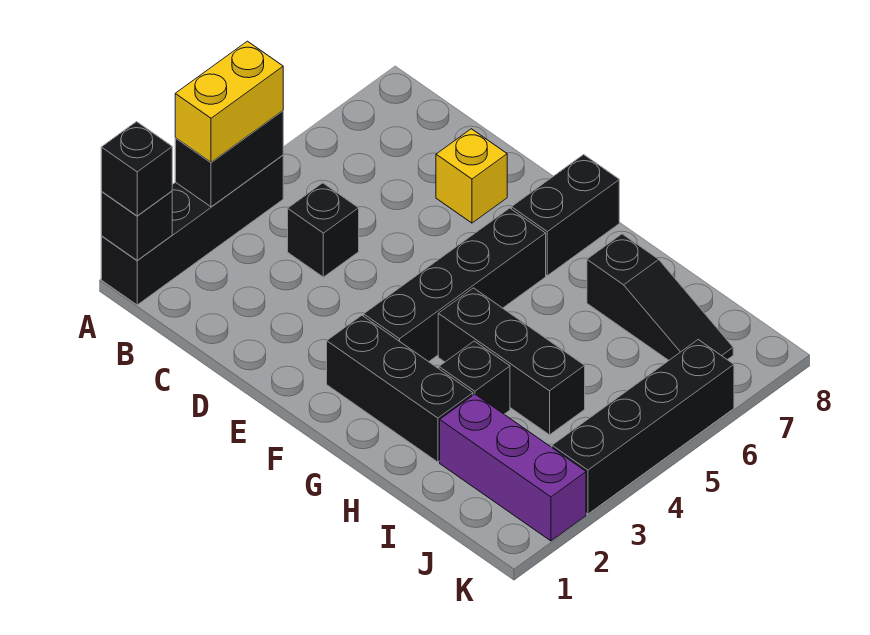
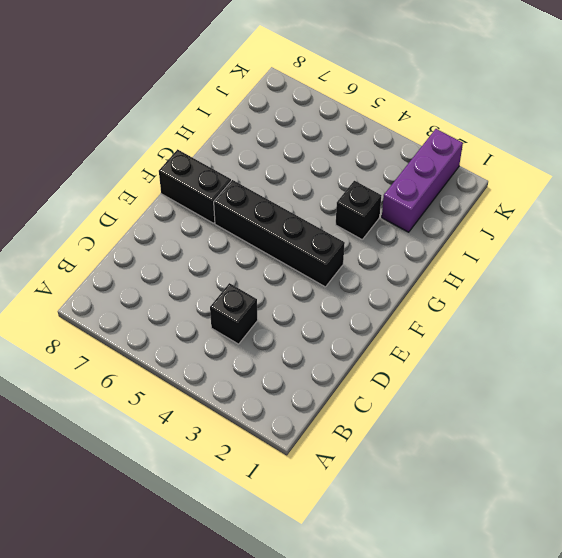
none -> black 1x4 brick [101,155,283,305]
none -> yellow 1x1 brick [436,129,507,223]
none -> black 1x3 brick [327,315,473,462]

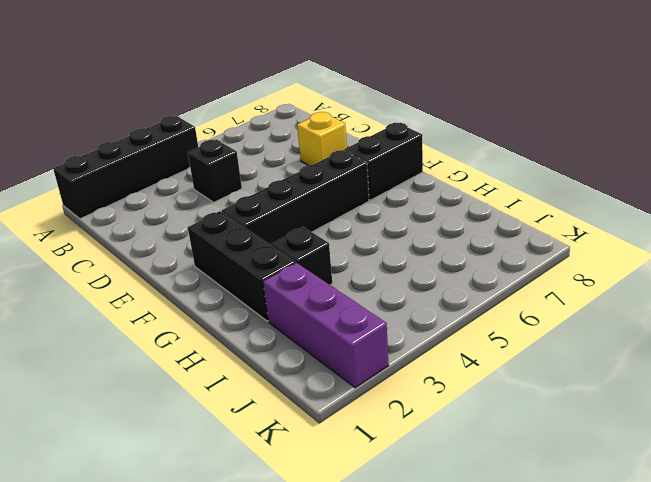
none -> black 1x3 brick [438,288,585,435]
none -> black 1x3 slope [587,234,733,360]
none -> black 1x4 brick [552,340,734,514]

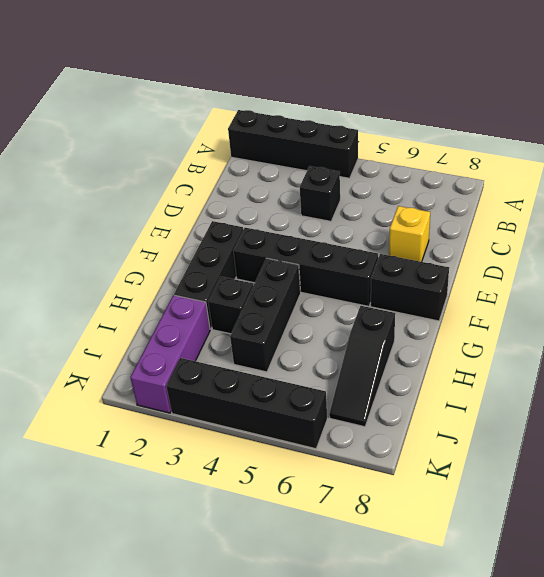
none -> black 1x1 brick [101,191,172,260]
none -> black 1x2 brick [175,111,283,207]
none -> black 1x1 brick [101,122,172,216]

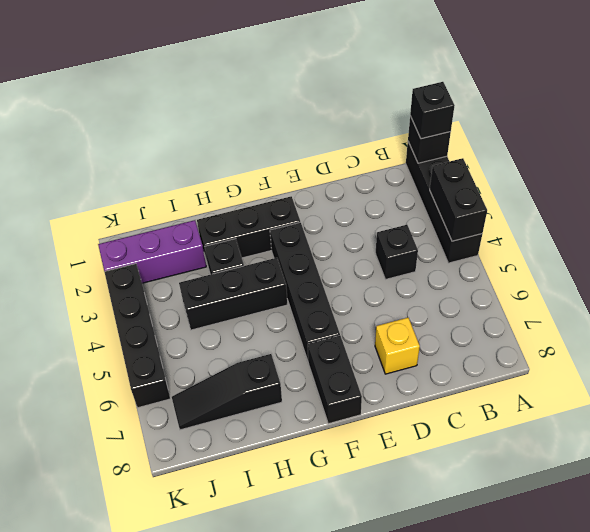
none -> yellow 1x2 brick [175,41,283,162]

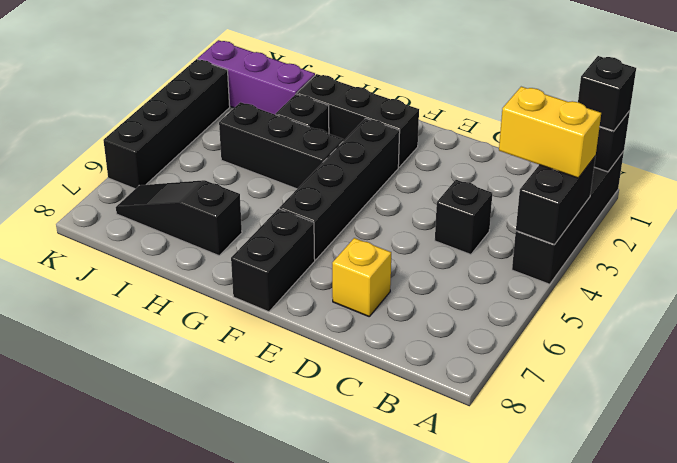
yellow 1x2 brick [499,87,601,178] -> yellow 1x2 brick turned to [175,41,283,162]

